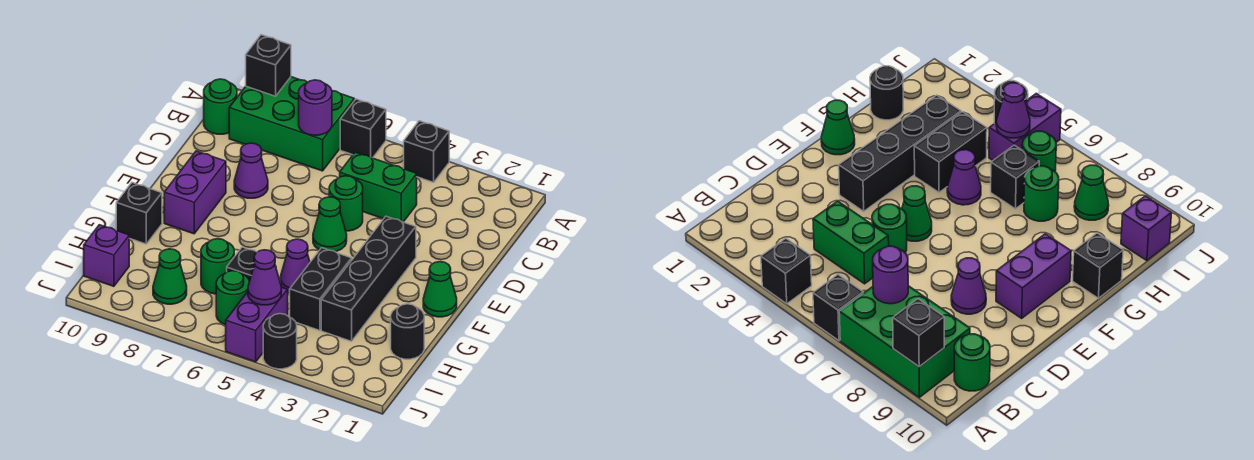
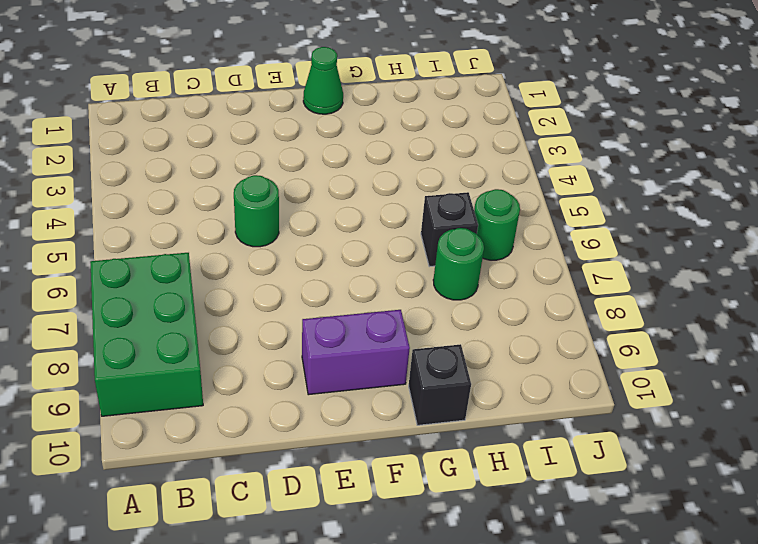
none -> black 1x1 brick [404,121,449,182]
none -> black 1x1 brick [340,99,386,158]
none -> green 1x1 round brick [204,79,237,134]

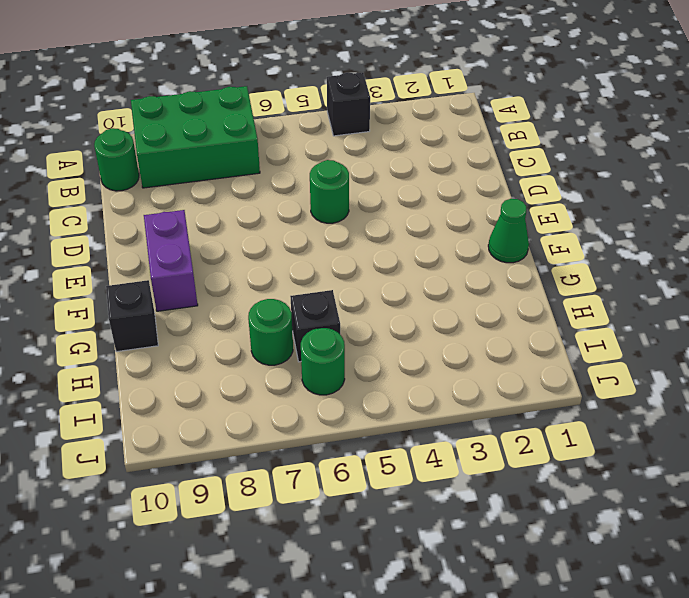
none -> black 1x1 brick [340,99,386,158]
none -> green 1x2 brick [340,152,417,222]
none -> purple 1x1 cone [234,143,268,198]

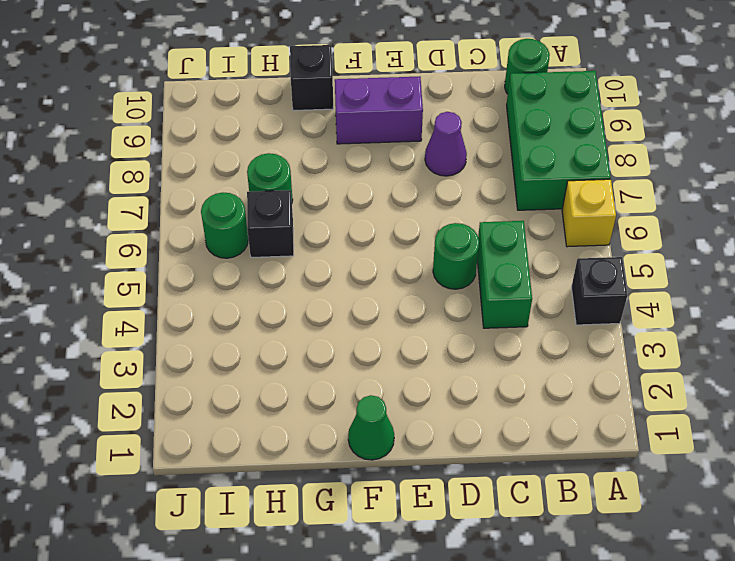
yellow 1x1 brick [562,179,616,247] -> black 1x1 brick [340,99,386,158]
none -> black 1x4 brick [321,216,416,341]
none -> green 1x1 cone [313,197,347,252]
none -> black 1x2 brick [290,248,352,330]

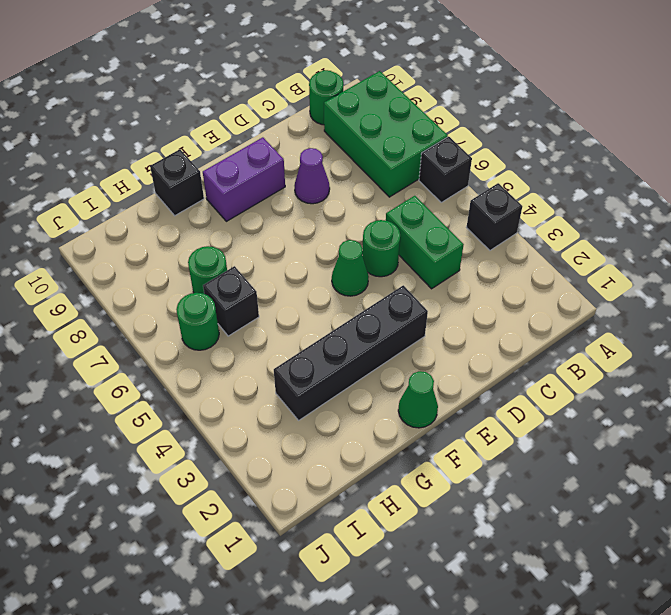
none -> black 1x2 brick [290,248,352,330]
none -> purple 1x1 cone [281,239,310,293]
none -> black 1x1 round brick [391,304,424,359]

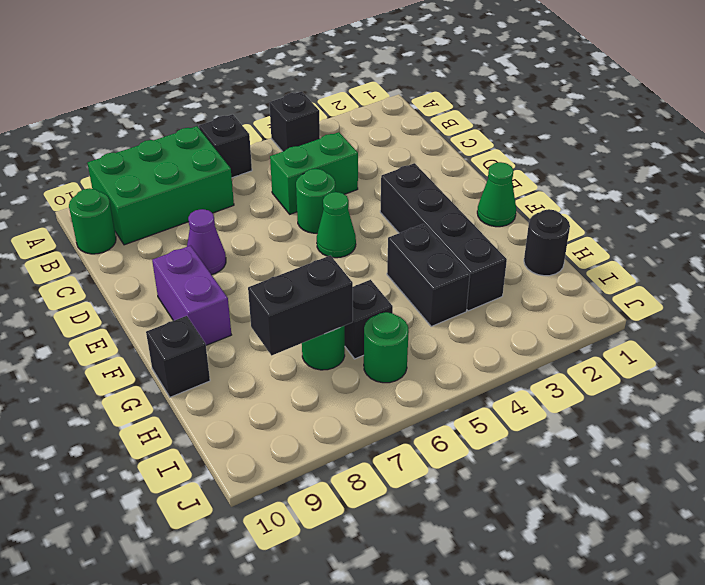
black 1x2 brick [248,255,353,355] -> none
none -> purple 1x1 cone [281,239,310,293]
none -> purple 1x2 brick [226,287,288,362]
none -> green 1x1 cone [153,249,187,304]

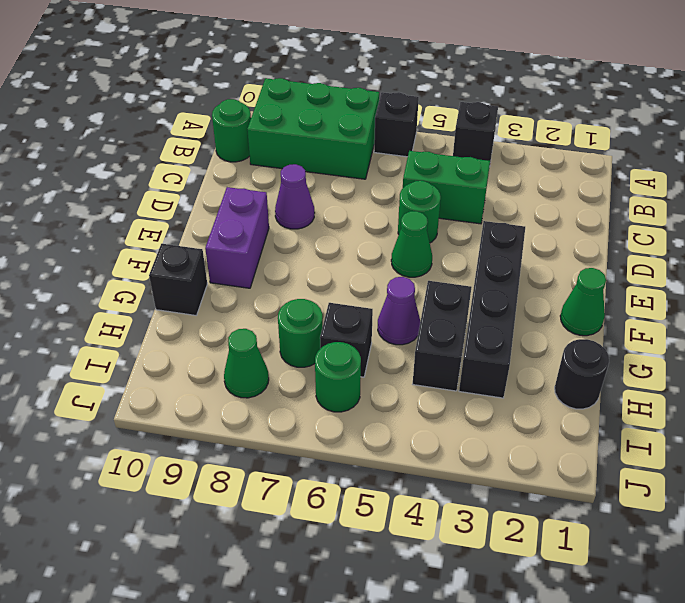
none -> purple 1x2 brick [226,287,288,362]
none -> purple 1x1 brick [84,225,129,286]
none -> black 1x1 round brick [263,314,297,369]

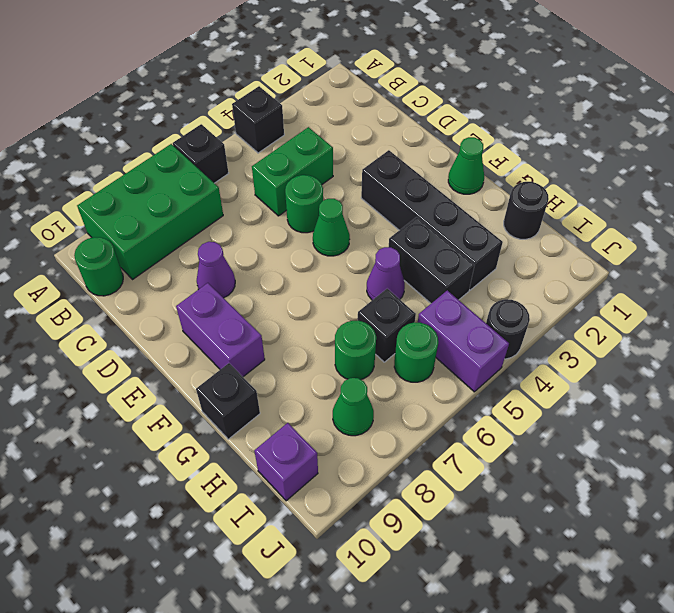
none -> black 1x1 brick [246,35,291,96]
none -> purple 1x1 round brick [299,80,332,135]
none -> purple 1x1 cone [248,250,281,305]

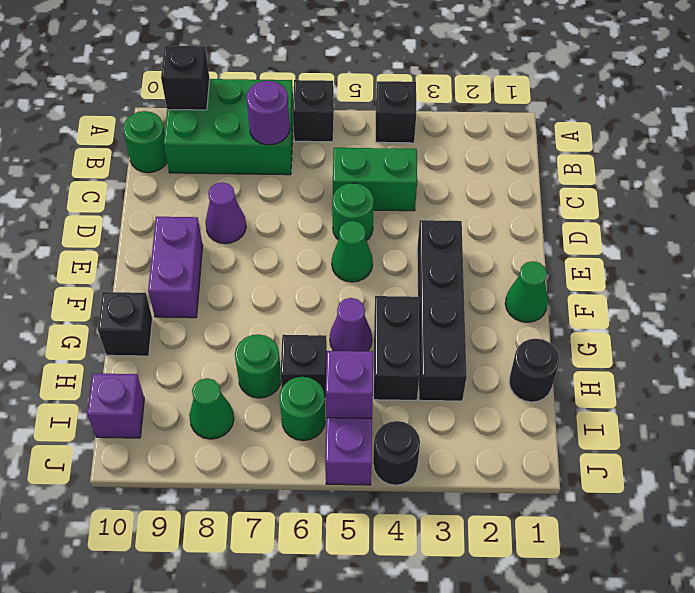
purple 1x1 brick [326,351,373,418] -> purple 1x1 cone [248,250,281,305]

